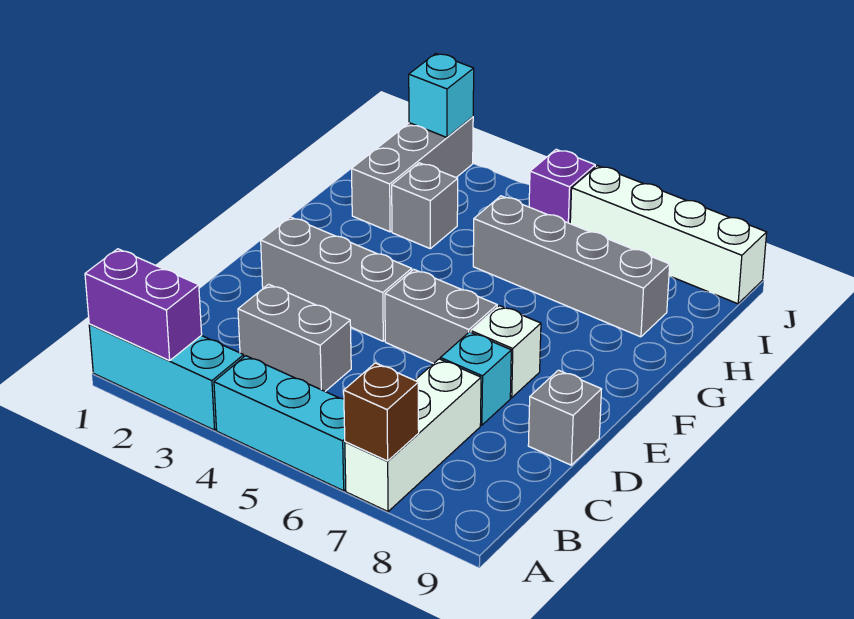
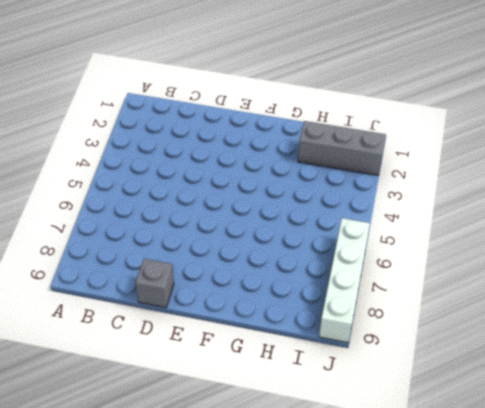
none -> cyan 1x3 brick [89,324,244,430]
none -> cyan 1x3 brick [214,356,346,491]
none -> white 1x3 brick [345,359,481,512]

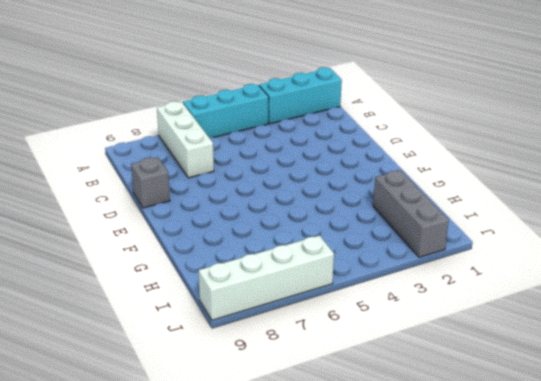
none -> grey 1x2 brick [238,284,351,391]
none -> cyan 1x1 brick [440,332,511,425]
none -> grey 1x3 brick [261,217,412,341]

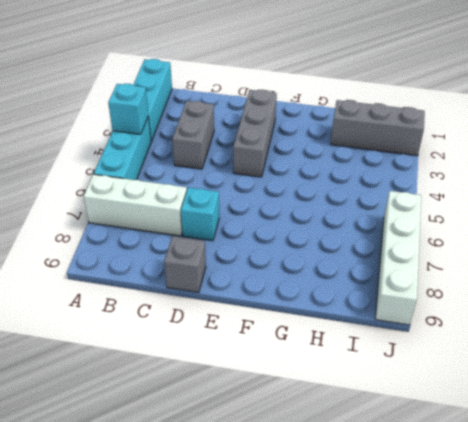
cyan 1x1 brick [108,84,148,134] -> cyan 1x1 brick moved to [409,54,474,137]
none -> grey 1x2 brick [385,269,497,364]
none -> white 1x1 brick [471,306,541,398]
none -> grey 1x1 brick [392,163,458,249]

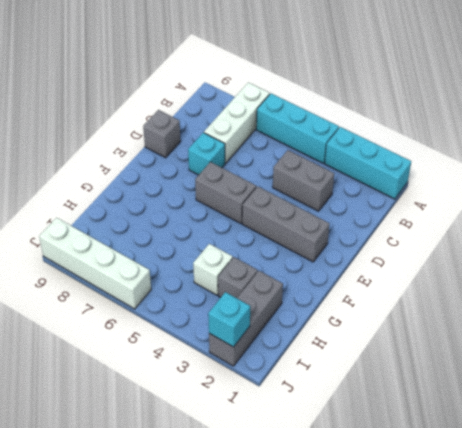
white 1x1 brick [193,244,233,295] -> white 1x1 brick moved to [471,306,541,398]
none -> grey 1x4 brick [473,196,670,337]
none -> purple 1x1 brick [529,149,595,224]
none -> purple 1x2 brick [85,249,202,361]

